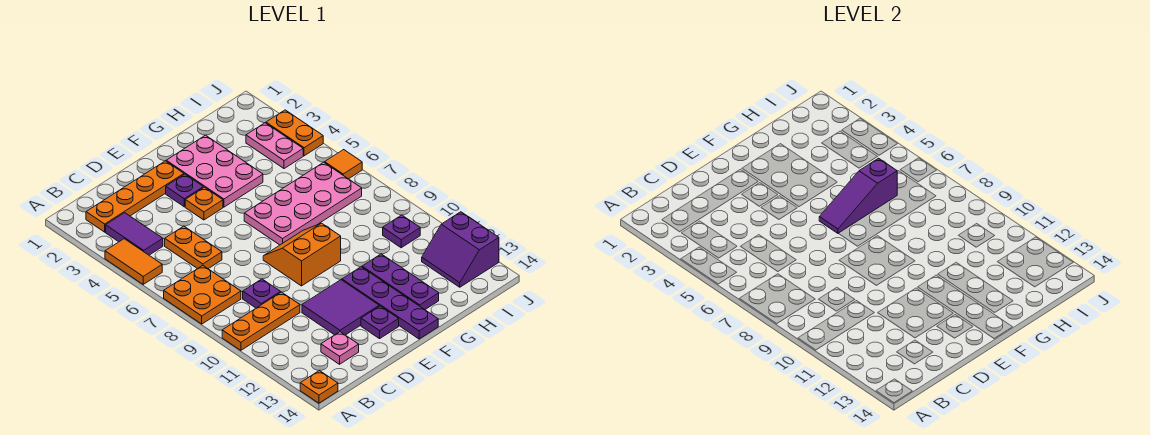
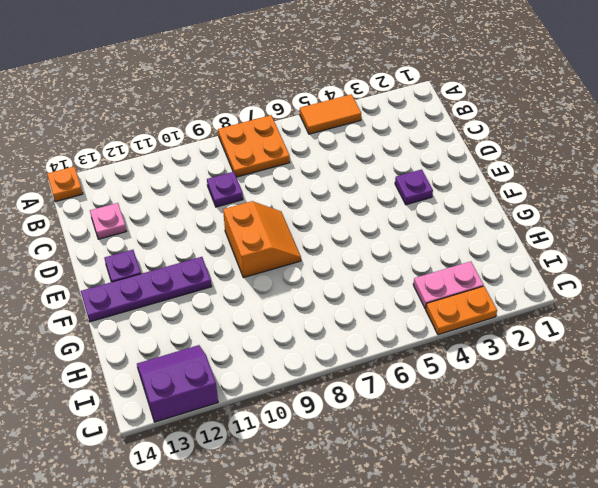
none -> orange 1x3 plate [222,292,300,350]
none -> orange 1x4 plate [86,161,184,232]
none -> purple 1x2 tile [106,213,163,255]

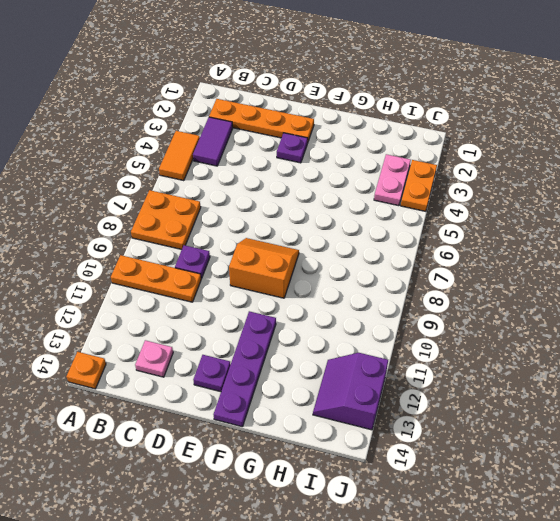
none -> orange 1x2 plate [165,226,222,269]
none -> purple 2x2 tile [302,280,379,335]
none -> orange 1x1 plate [185,187,223,220]

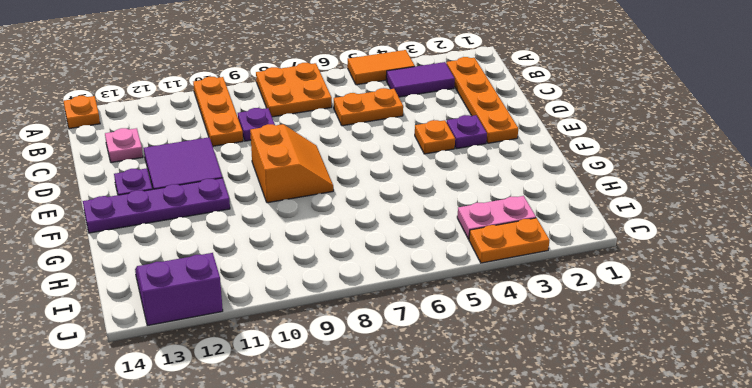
none -> pink 2x3 plate [166,135,263,207]
none -> pink 2x4 plate [244,162,362,245]
none -> purple 1x3 plate [362,254,439,310]

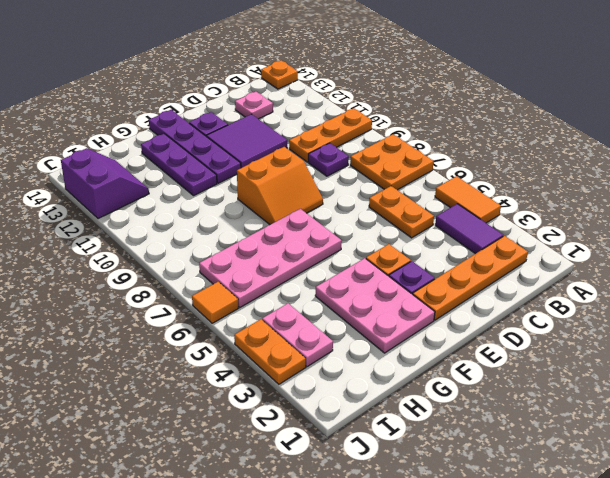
none -> purple 1x1 plate [383,215,420,248]
none -> purple 1x3 slope [819,158,897,234]

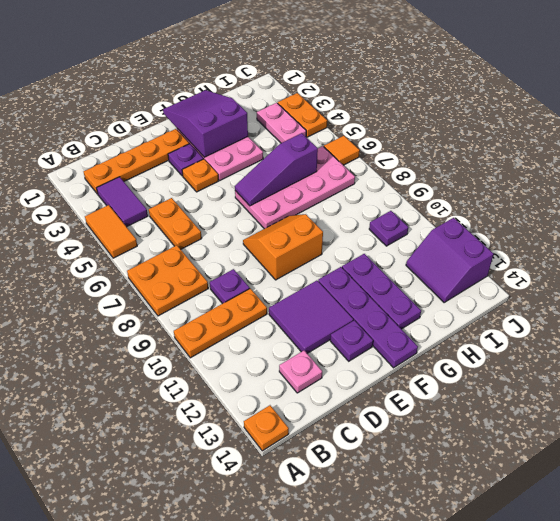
purple 2x3 slope [163,90,248,157] -> none

